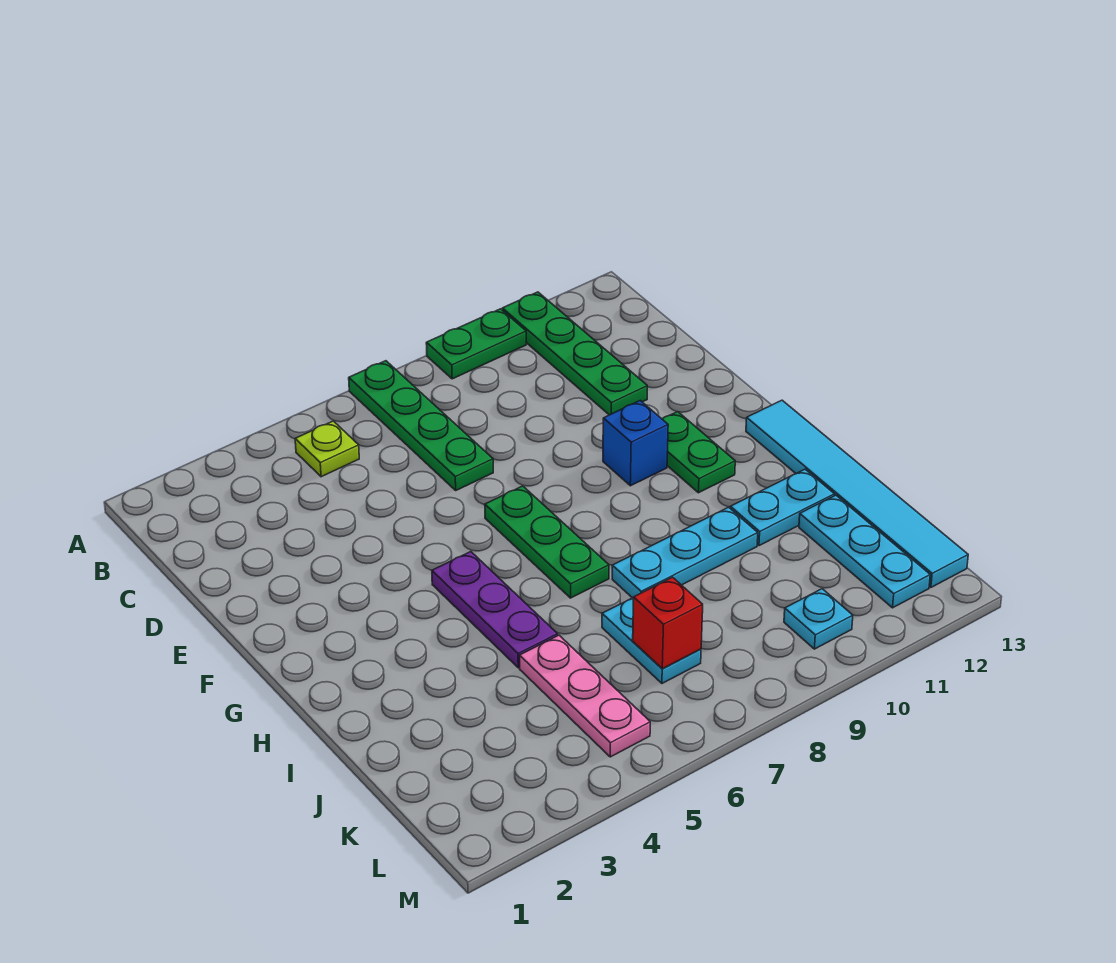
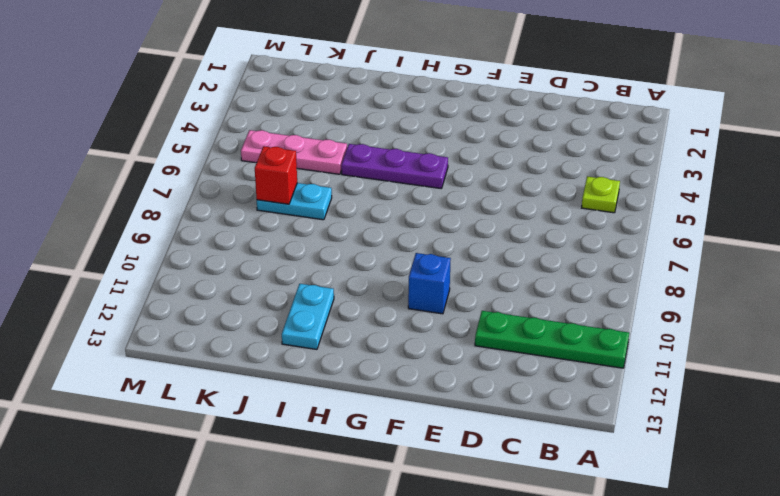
none -> green 1x4 plate [349,361,493,490]
none -> green 1x2 plate [426,309,526,379]
none -> green 1x3 plate [485,486,609,598]

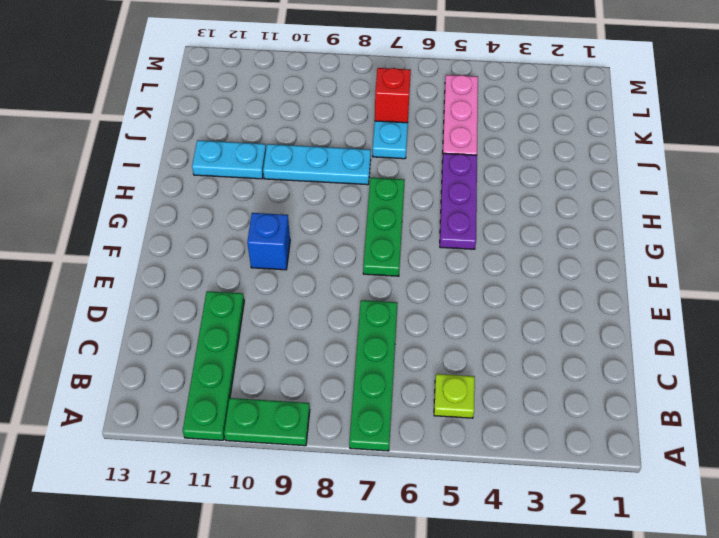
none -> green 1x2 plate [662,412,735,493]
none -> cyan 1x6 tile [746,400,968,587]
none -> cyan 1x3 plate [799,495,930,608]

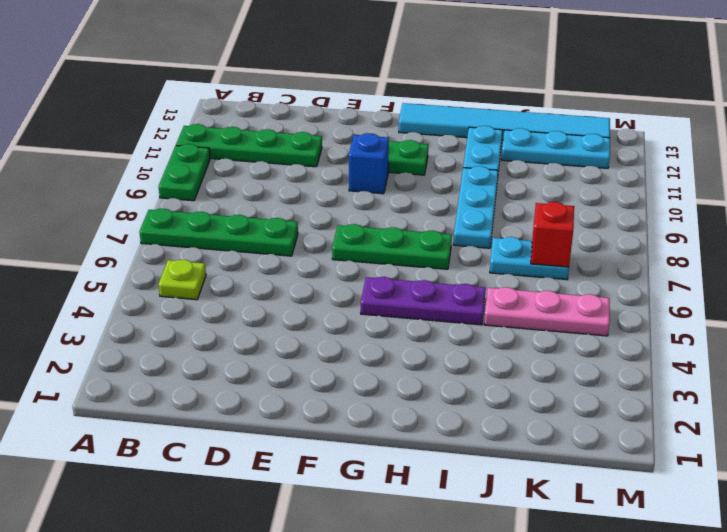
none -> cyan 1x1 plate [784,589,853,649]

